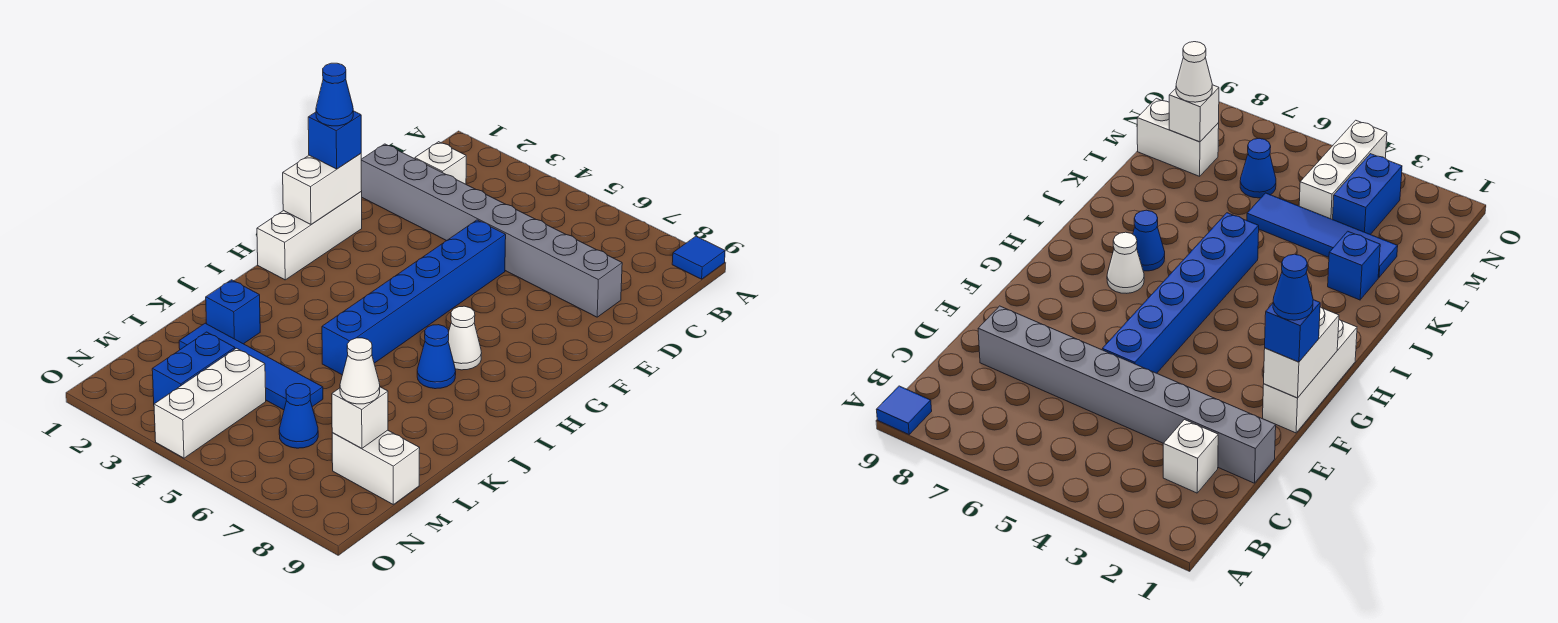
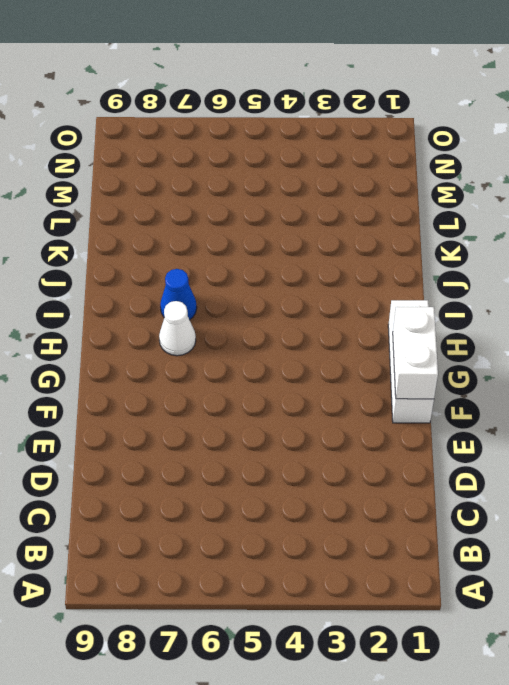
none -> blue 1x1 tile [672,236,725,279]
none -> white 1x1 brick [415,142,466,184]
none -> grey 1x8 brick [361,144,622,317]

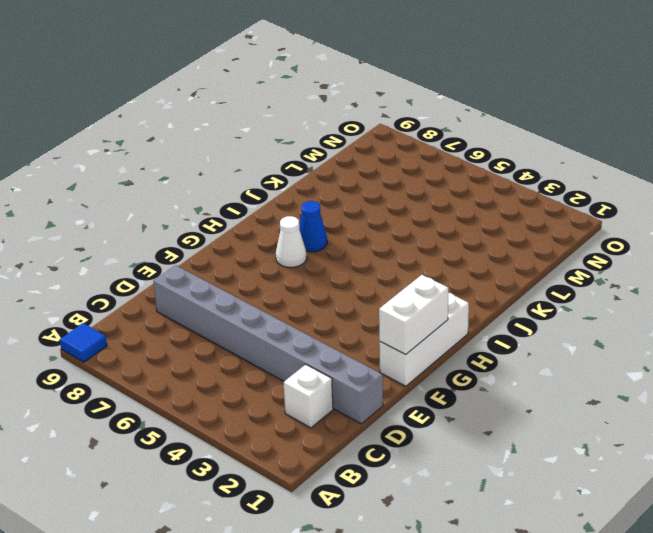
none -> blue 1x6 brick [322,220,506,375]
none -> blue 1x1 brick [206,280,260,344]
none -> blue 1x4 tile [179,323,323,410]

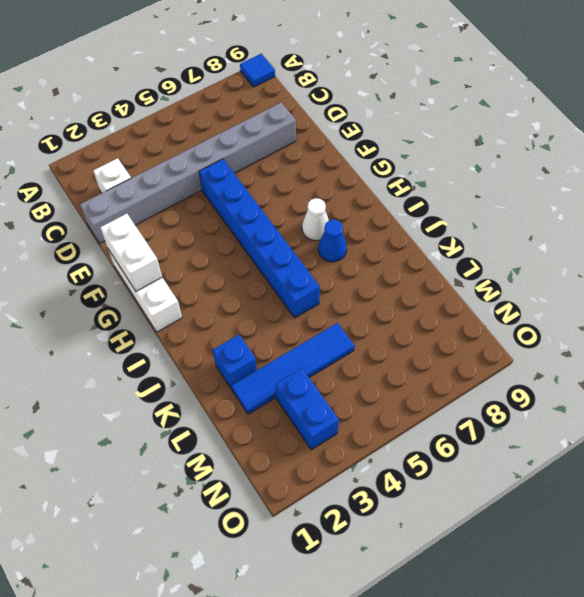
none -> white 1x3 brick [154,348,266,458]
none -> blue 1x1 cone [279,384,318,448]
none -> white 1x2 brick [332,430,420,504]

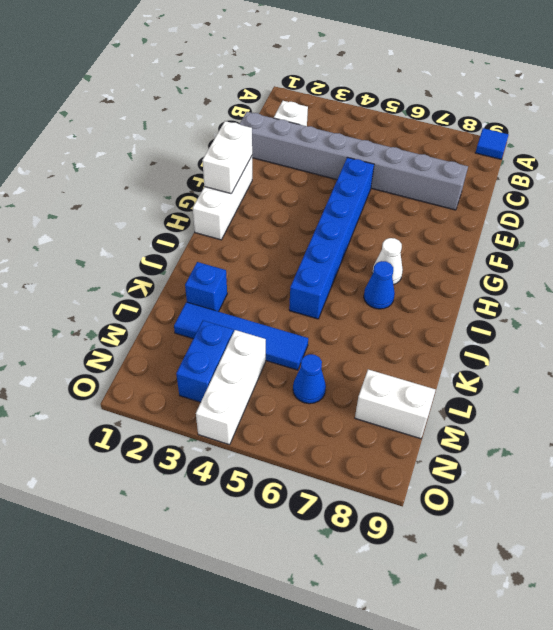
none -> white 1x1 brick [332,387,388,449]
none -> blue 1x1 brick [308,111,361,169]
none -> white 1x1 cone [340,338,380,404]

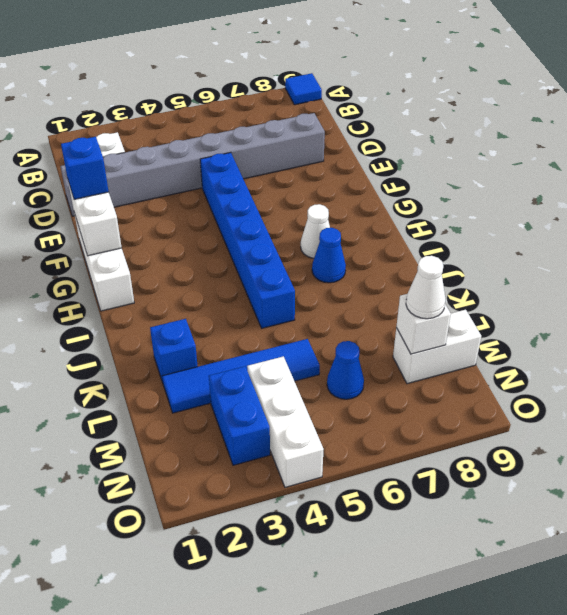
none -> blue 1x1 cone [316,63,353,126]

